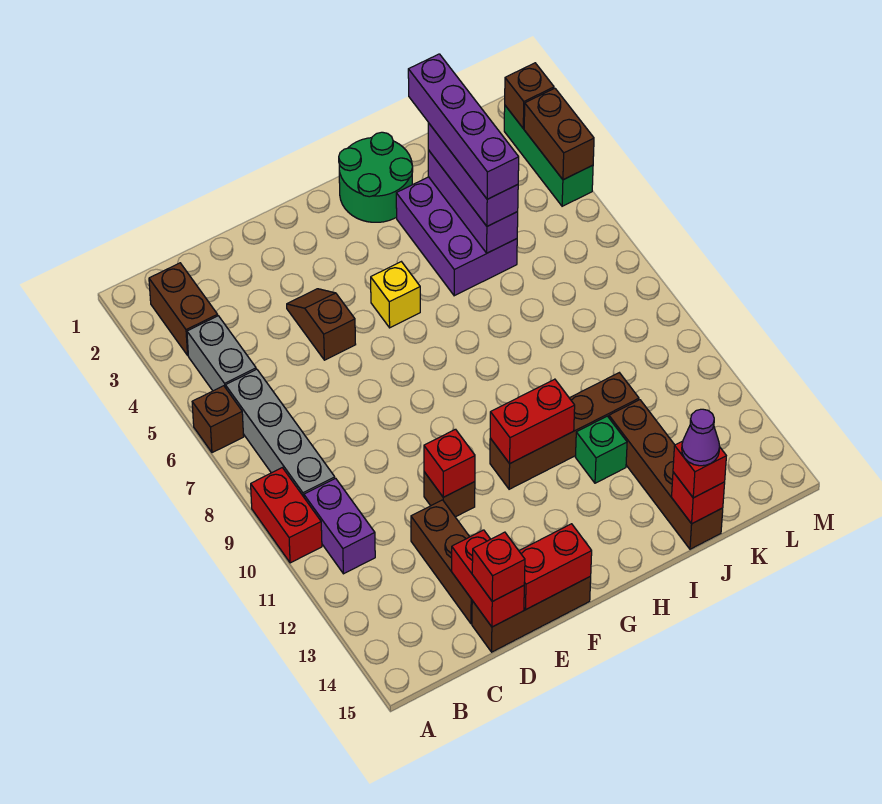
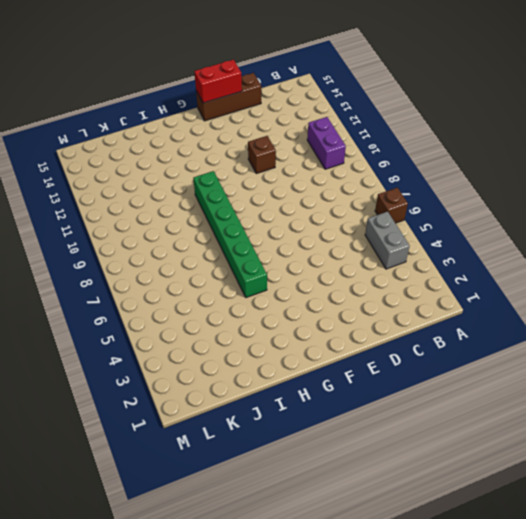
green 1x6 brick [193,171,267,298] -> none
none -> red 1x2 brick [251,468,322,563]
none -> brown 1x2 brick [149,263,218,355]
none -> grey 1x4 brick [225,369,335,497]
none -> brown 1x3 brick [411,500,472,624]

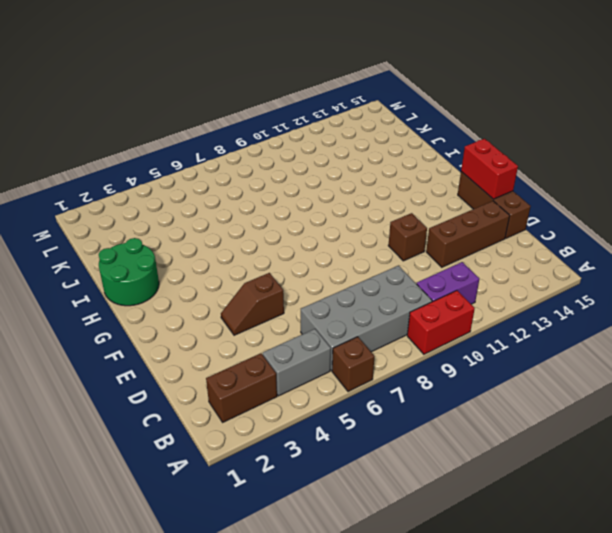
grey 2x4 brick [301,265,432,371] -> grey 1x4 brick [225,369,335,497]
none -> yellow 1x1 brick [371,262,420,328]
none -> brown 1x4 brick [490,373,639,489]
none -> purple 2x3 brick [396,177,517,296]
none -> green 1x1 brick [576,416,627,483]

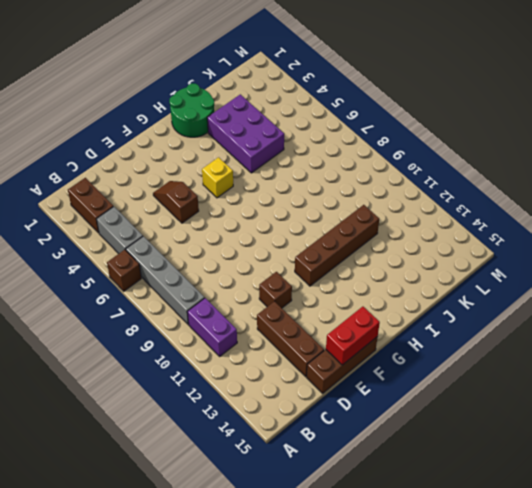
none -> red 1x2 brick [251,468,322,563]
none -> green 1x1 brick [576,416,627,483]
none -> brown 1x4 brick [609,400,723,549]
none -> green 1x3 brick [504,106,593,206]

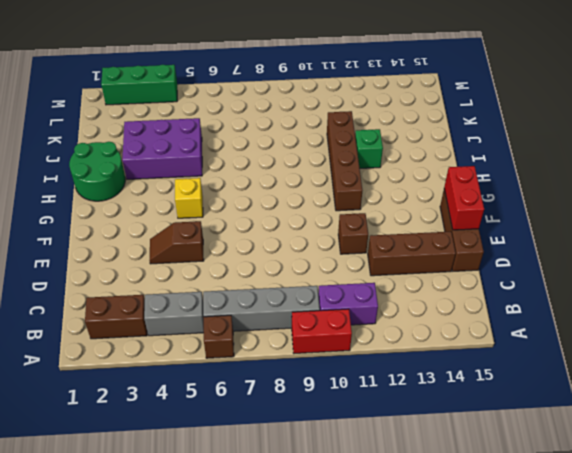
none -> brown 1x4 brick [609,400,723,549]
none -> red 1x2 brick [452,530,524,627]
none -> red 1x1 brick [424,429,475,497]
none -> red 1x2 brick [490,379,575,464]

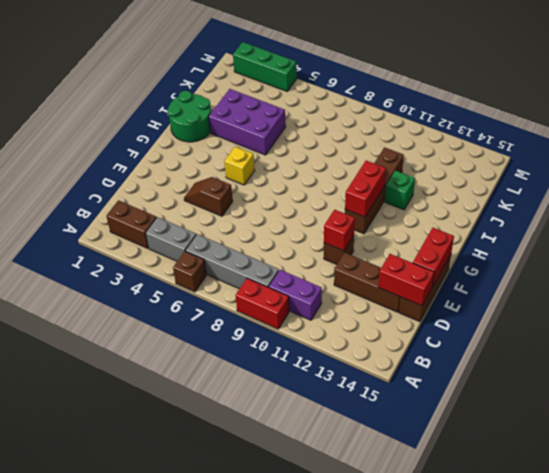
none -> brown 1x4 brick [609,400,723,549]
none -> purple 1x3 brick [428,150,518,253]
none -> red 1x1 brick [672,472,725,524]
none -> brown 1x1 brick [505,63,554,128]

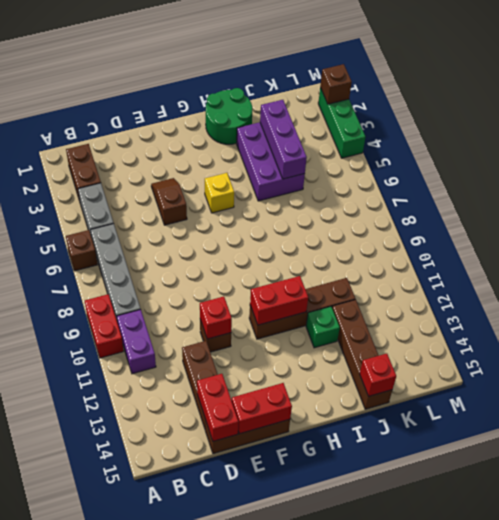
none -> brown 1x2 brick [524,88,594,180]
none -> red 1x1 brick [472,532,525,601]
none -> purple 1x3 brick [428,123,518,226]
none -> red 1x1 brick [673,441,726,498]

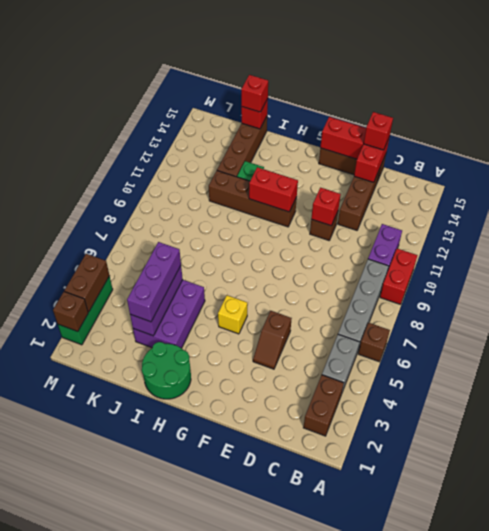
none -> purple 1x4 brick [408,54,519,199]
none -> purple 1x1 cone [682,409,720,466]

